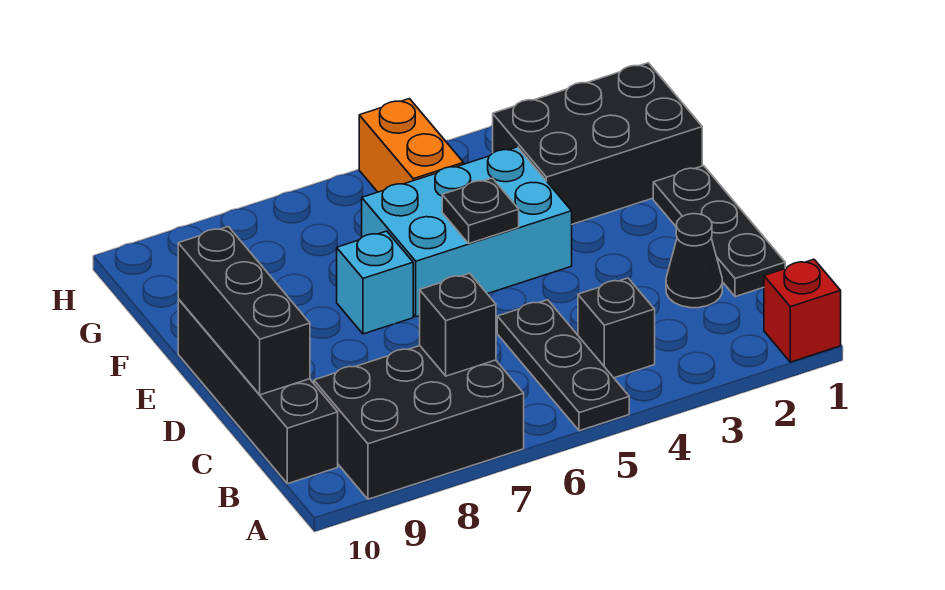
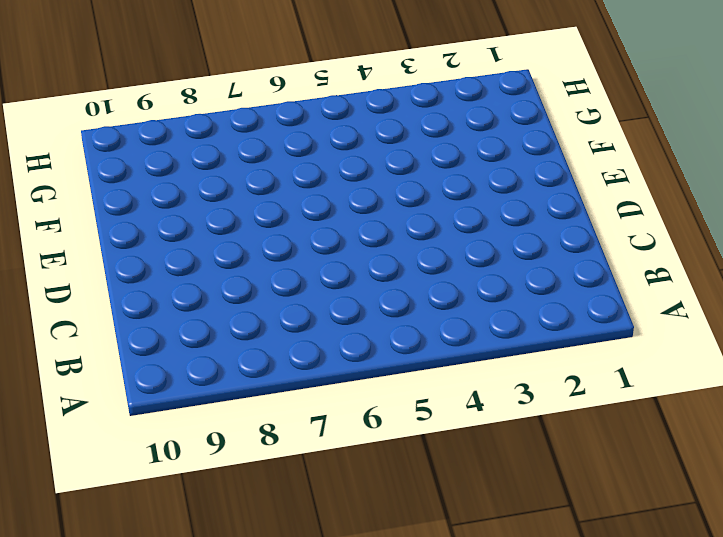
none -> red 1x1 brick [764,259,841,362]
none -> black 1x3 plate [497,300,629,431]
none -> black 2x3 brick [314,346,524,499]

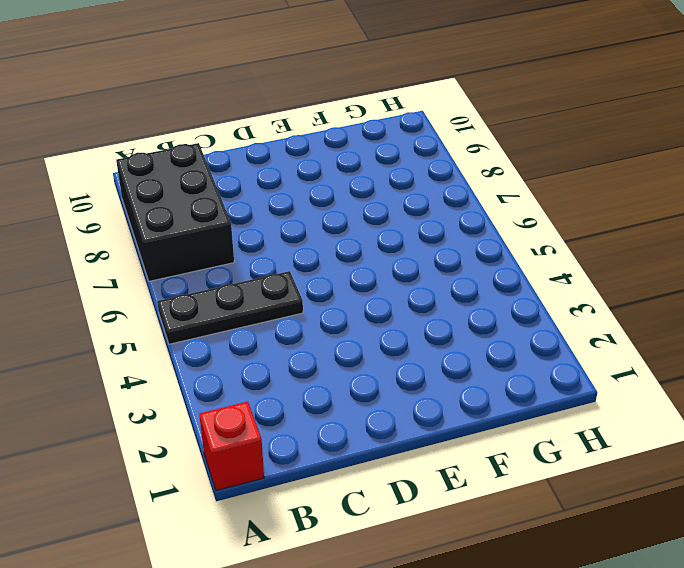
none -> black 1x1 brick [578,278,655,378]
none -> black 1x4 brick [178,299,338,484]
none -> black 1x3 plate [653,166,785,297]

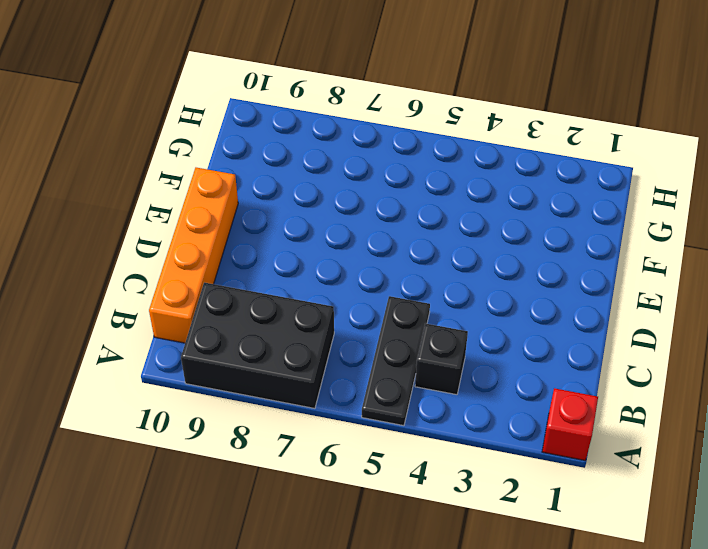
orange 1x4 brick [149,168,238,343] -> black 1x4 brick [178,299,338,484]
none -> black 1x3 plate [653,166,785,297]
none -> black 1x1 cone [666,214,722,308]
none -> cyan 2x3 brick [362,147,572,317]

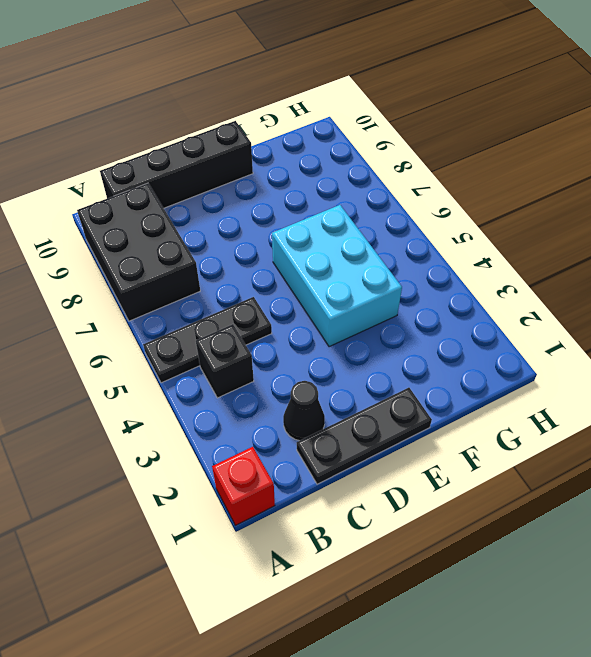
none -> cyan 1x1 brick [337,231,413,334]
none -> black 2x3 brick [493,63,702,224]
none -> orange 1x2 brick [359,99,464,192]

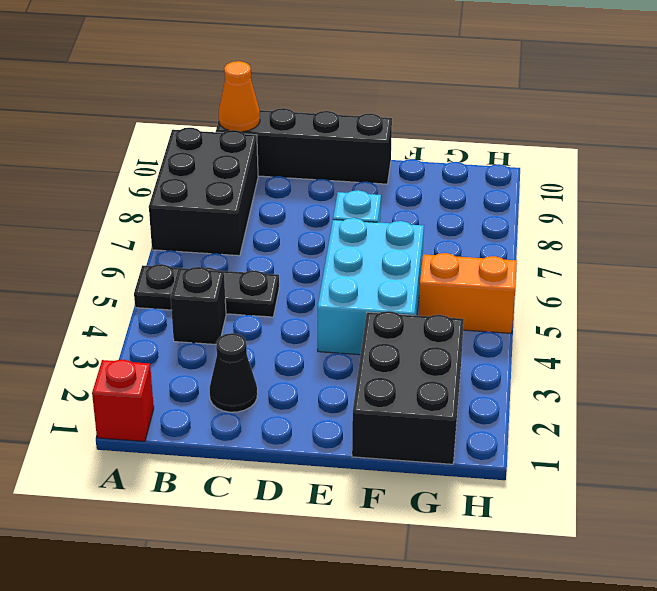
orange 1x1 cone [219,61,260,132] -> none
none -> black 1x3 plate [653,166,785,297]
none -> black 1x1 brick [420,273,496,376]
none -> black 1x3 brick [178,227,310,395]

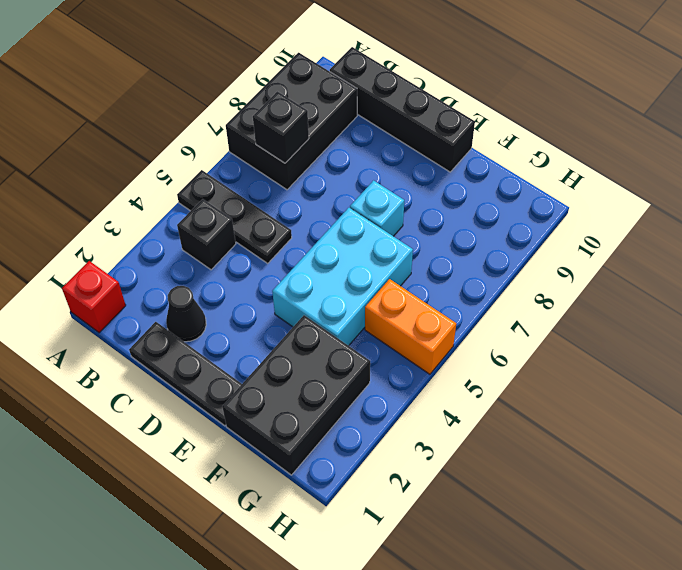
none -> black 1x3 brick [178,227,310,395]
none -> black 1x1 plate [442,178,519,243]

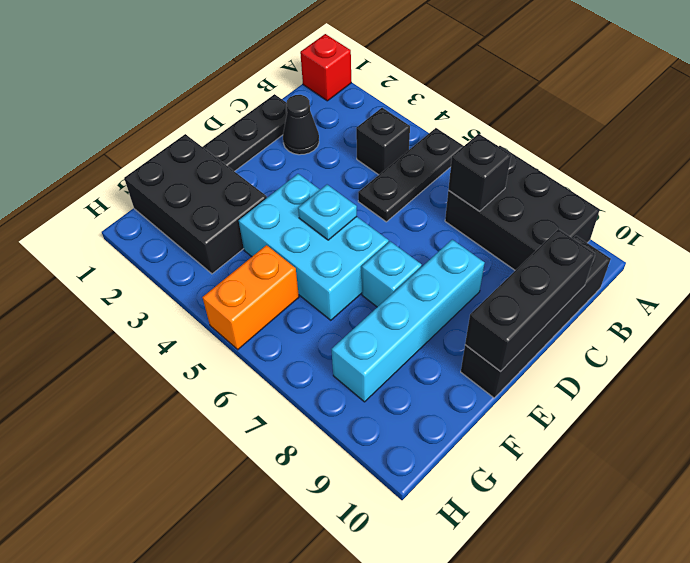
cyan 1x4 brick [332,240,485,402] -> none
cyan 1x1 plate [298,185,357,240] -> black 1x1 plate [442,178,519,243]

